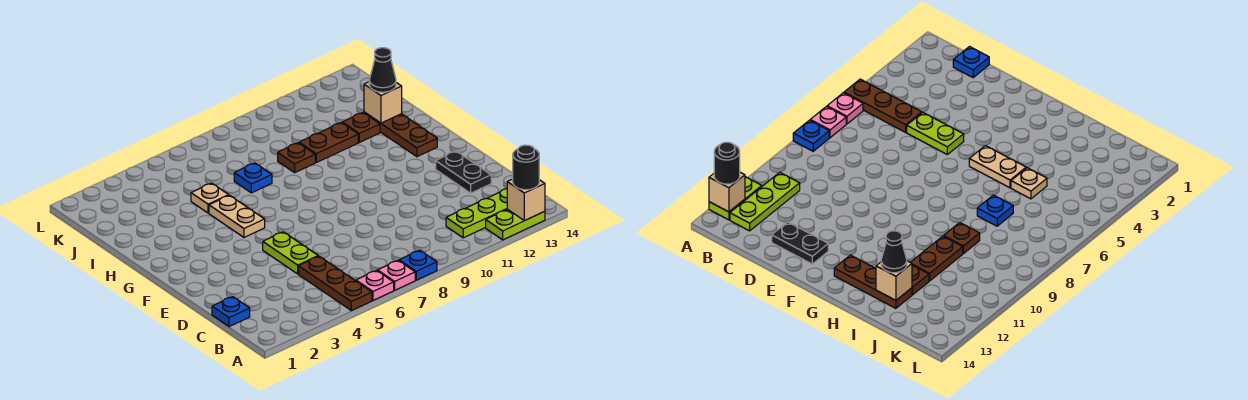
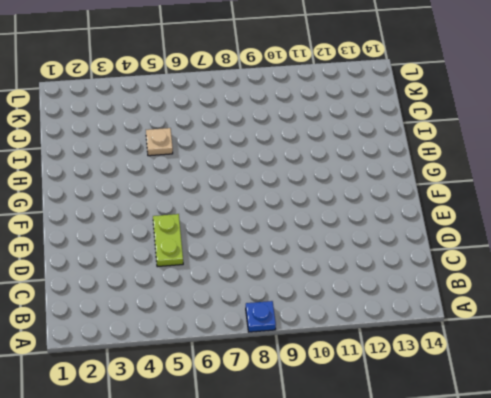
none -> brown 1x3 plate [299,256,372,311]
none -> pink 1x1 plate [356,271,394,300]
none -> pink 1x1 plate [378,261,415,290]

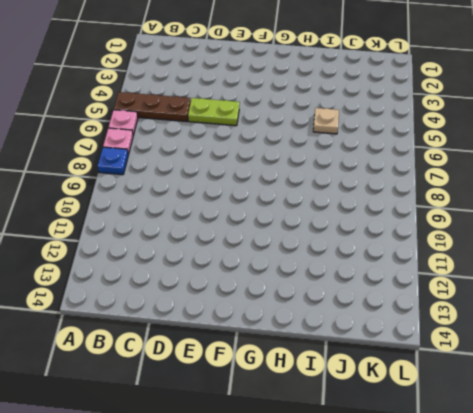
none -> lime 1x2 plate [486,209,545,240]
none -> lime 1x3 plate [446,189,507,238]
none -> blue 1x1 plate [212,297,250,327]

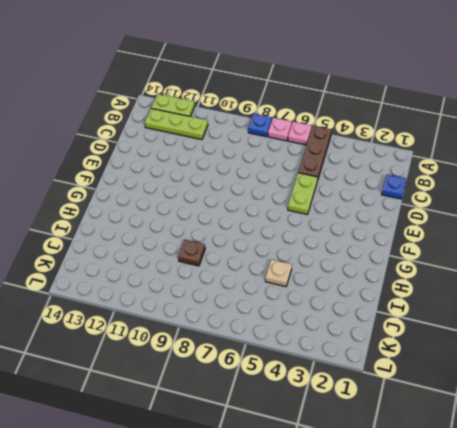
none -> black 1x2 plate [436,151,491,193]
none -> tan 1x2 plate [209,195,265,237]
none -> brown 1x3 plate [364,112,437,157]

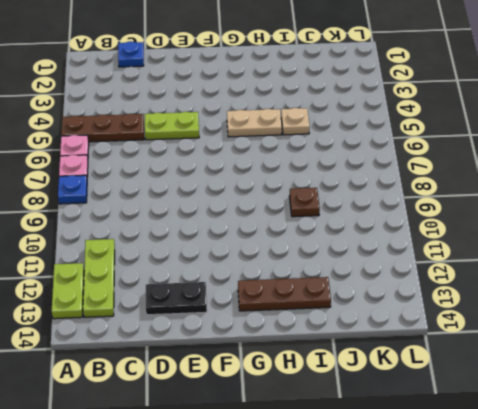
none -> blue 1x1 plate [234,163,272,193]
none -> brown 1x2 plate [299,123,358,162]
none -> brown 1x1 plate [342,113,380,142]

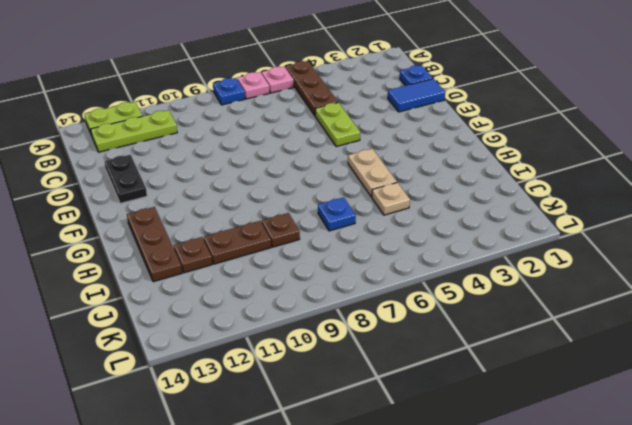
blue 1x2 tile [388,79,445,112] -> none
none -> tan 1x1 brick [507,179,545,221]
none -> tan 1x1 brick [364,82,402,123]
none -> black 1x1 round brick [513,145,539,190]

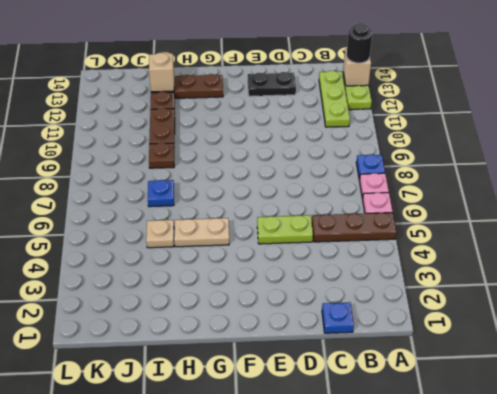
none -> black 1x1 cone [369,48,396,92]

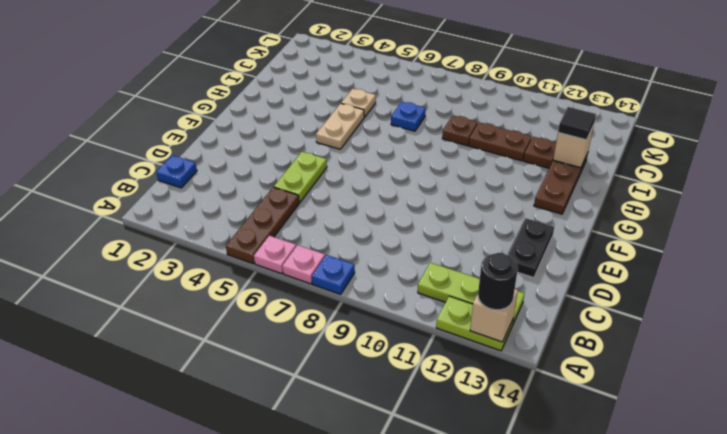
black 1x1 tile [558,107,596,140] -> black 1x1 cone [369,48,396,92]

